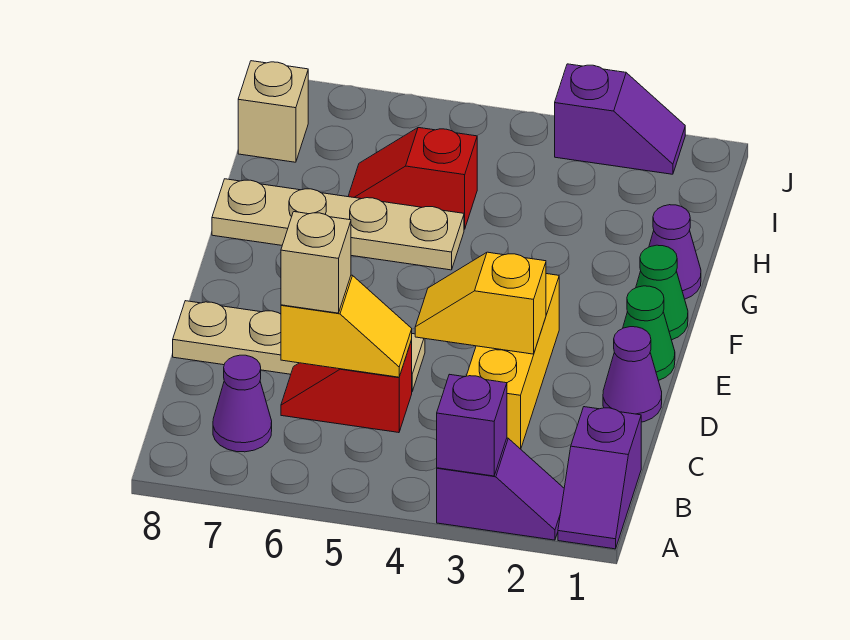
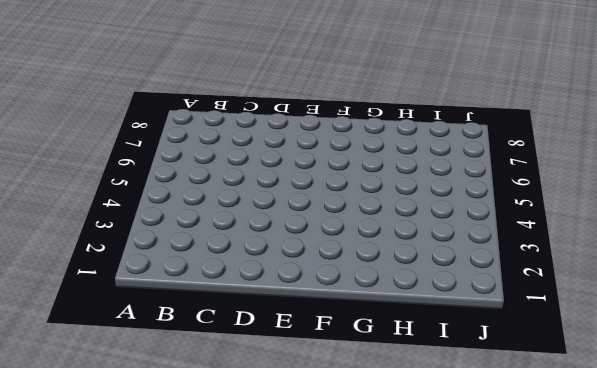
none -> purple 1x2 slope [558,407,641,549]
none -> purple 1x2 slope [437,438,564,540]
none -> purple 1x1 cone [213,355,272,452]

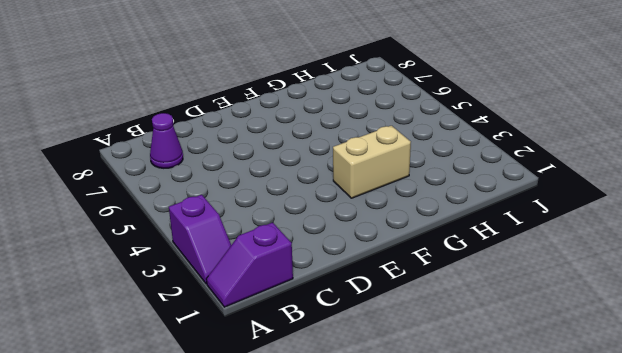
tan 1x2 brick [333,126,411,198] -> none
none -> yellow 1x3 brick [467,274,559,449]
none -> red 1x2 slope [281,340,412,433]
none -> purple 1x1 cone [603,327,662,422]

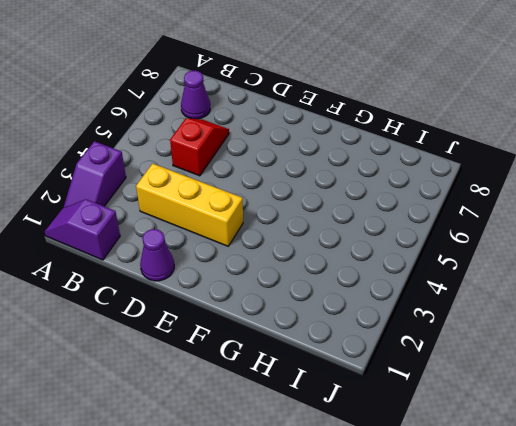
none -> tan 1x4 plate [173,301,425,391]
none -> green 1x1 cone [623,286,675,381]
none -> green 1x1 cone [636,245,688,340]

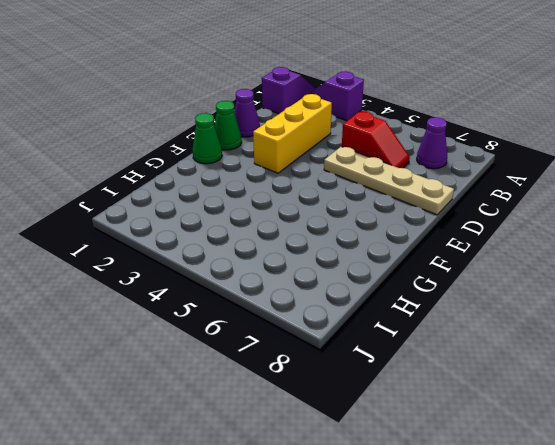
none -> purple 1x1 cone [649,205,701,299]
none -> tan 1x4 plate [212,179,464,270]
none -> red 1x2 slope [348,128,477,229]

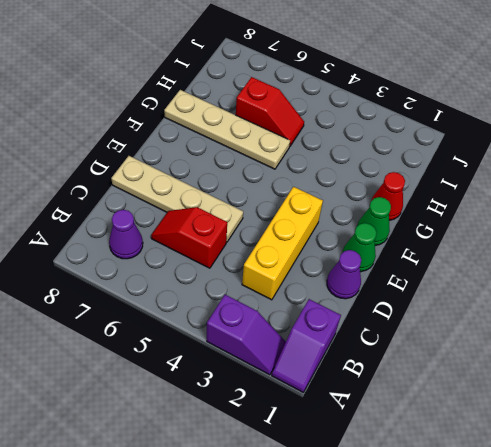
red 1x1 cone [371,172,405,220] -> purple 1x1 cone [649,205,701,299]
red 1x2 slope [236,77,304,146] -> red 1x2 slope turned to [348,128,477,229]
none -> tan 1x1 brick [238,61,308,162]
none -> purple 1x2 slope [555,64,685,174]
none -> purple 1x1 brick [437,374,507,476]

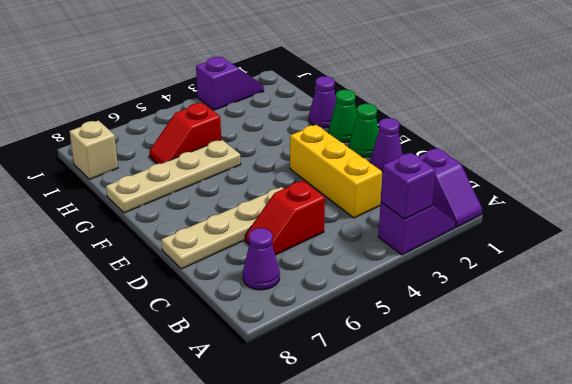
none -> yellow 1x2 slope [281,275,412,377]
none -> yellow 1x2 slope [415,252,546,354]
none -> tan 1x1 brick [281,212,351,313]

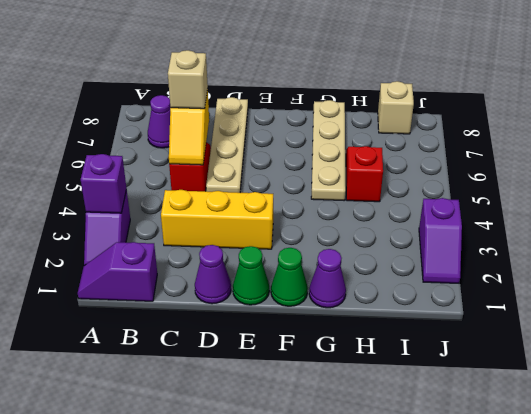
none -> yellow 1x2 slope [415,252,546,354]

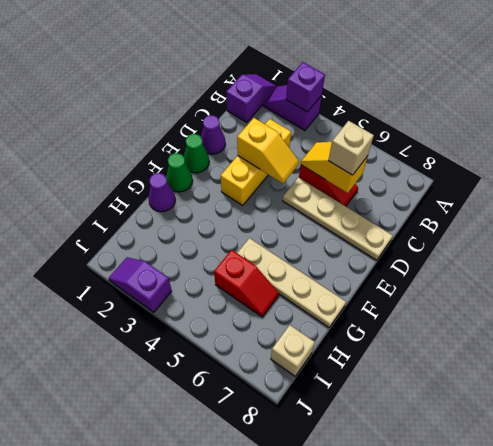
none -> purple 1x1 cone [213,355,272,452]

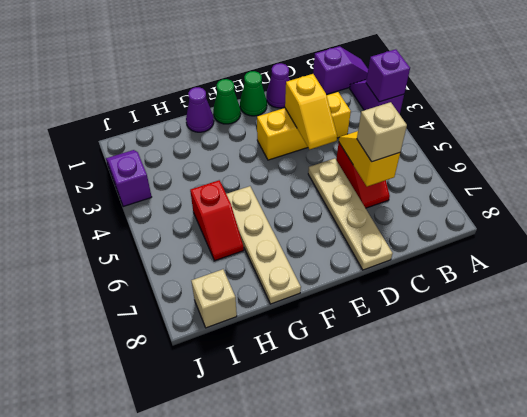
none -> purple 1x1 cone [213,355,272,452]

